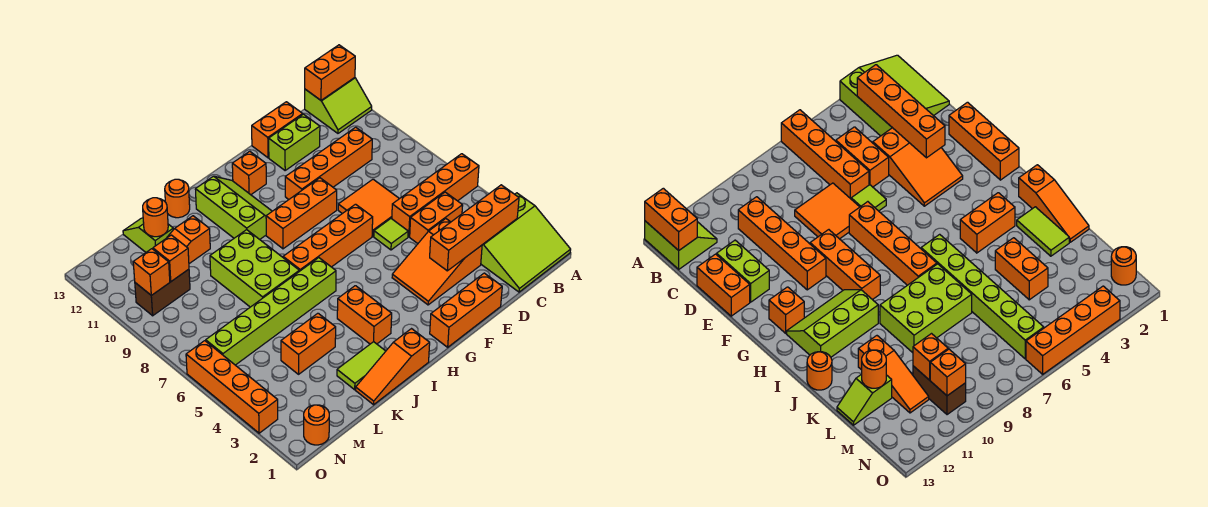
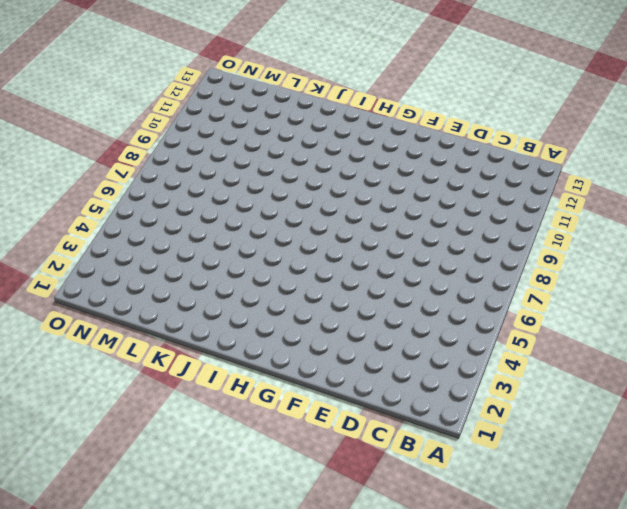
none -> lime 3x3 slope [481,193,571,292]
none -> orange 1x4 brick [392,154,479,237]
none -> lime 2x2 slope [305,78,372,133]
none -> orange 1x2 brick [410,192,463,244]

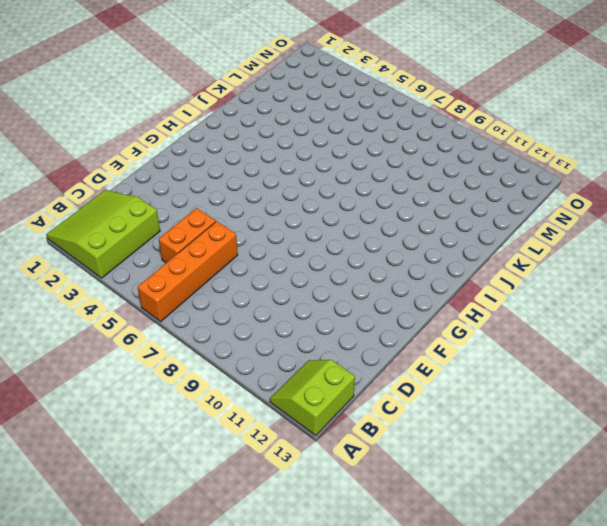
none -> orange 1x4 brick [285,127,372,199]
none -> orange 2x3 slope [392,219,482,305]
none -> orange 2x2 tile [338,179,399,236]
none -> lime 1x2 brick [269,114,320,170]

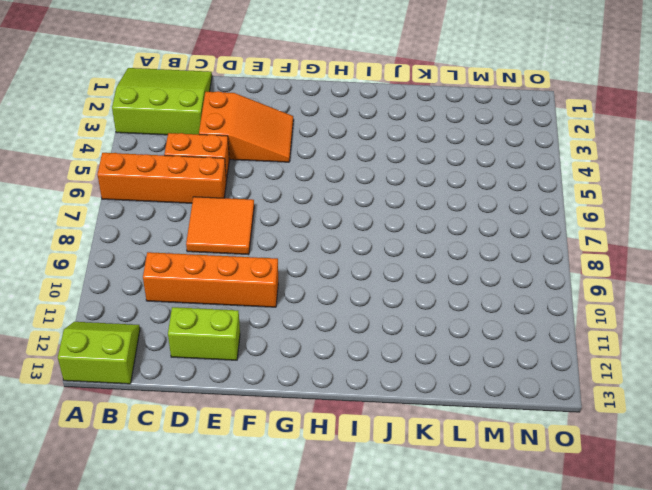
none -> orange 1x2 brick [252,102,303,158]
none -> orange 1x3 brick [430,273,502,347]
none -> lime 1x1 tile [374,219,408,250]
none -> orange 1x4 brick [283,204,373,271]

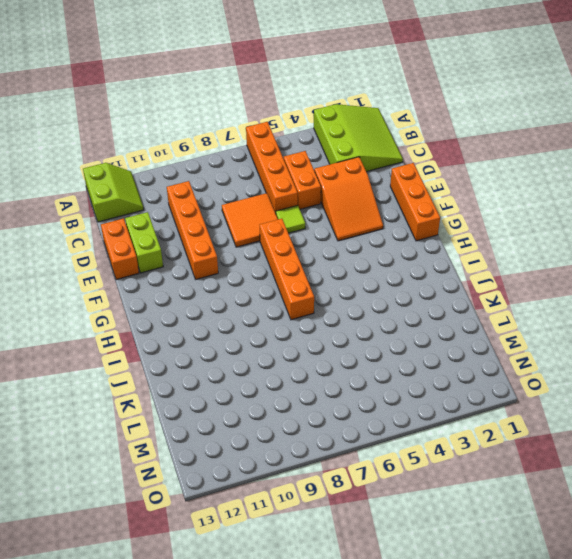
none -> orange 1x3 brick [266,178,337,249]
none -> orange 1x1 brick [232,151,266,195]
none -> lime 2x3 slope [195,176,272,239]
none -> orange 1x3 slope [356,329,430,405]

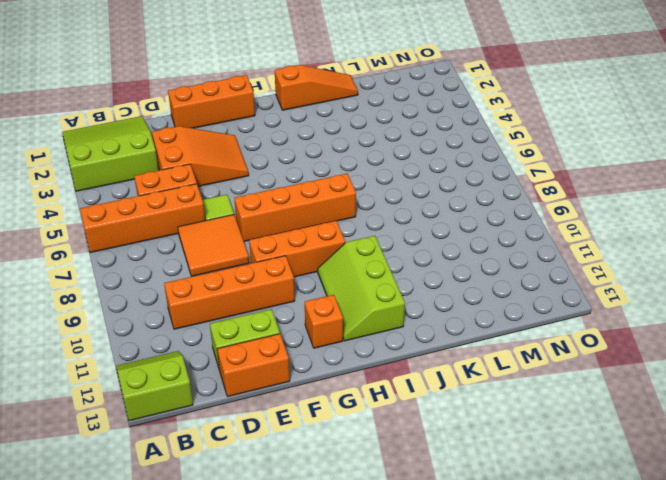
none -> orange 1x2 brick [337,286,392,344]
none -> lime 1x6 brick [206,258,336,365]
none -> lime 1x2 tile [337,342,386,390]
none -> lime 2x3 brick [210,230,299,307]

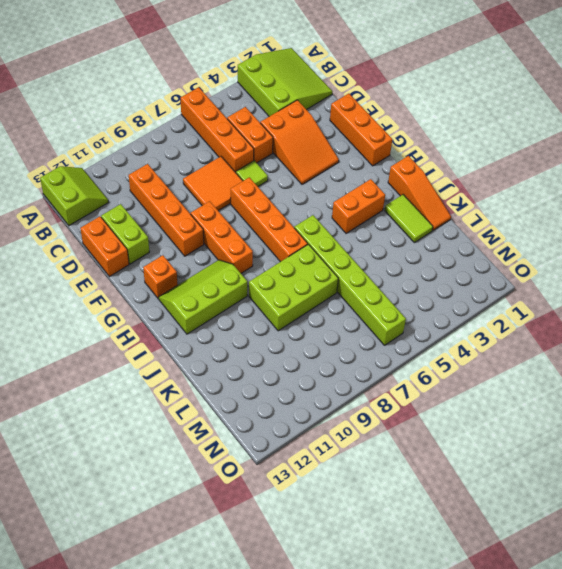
none -> orange 1x1 round brick [165,179,190,218]
none -> orange 1x2 brick [281,313,336,374]
none -> orange 1x3 slope [167,216,210,264]
none -> lime 1x2 slope [123,218,173,252]

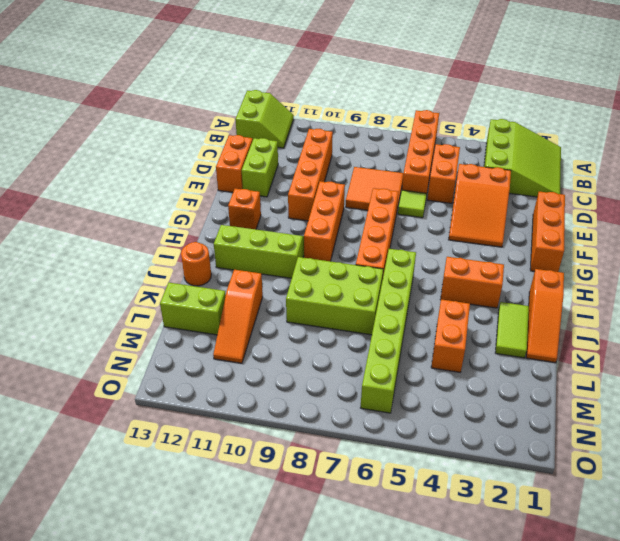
lime 1x2 brick [160,283,226,335] -> lime 1x2 slope [123,218,173,252]
none -> brown 1x2 brick [135,269,190,316]
none -> orange 1x1 round brick [304,405,329,445]
none -> orange 1x4 brick [186,341,278,433]
none -> orange 1x2 brick [305,45,355,100]

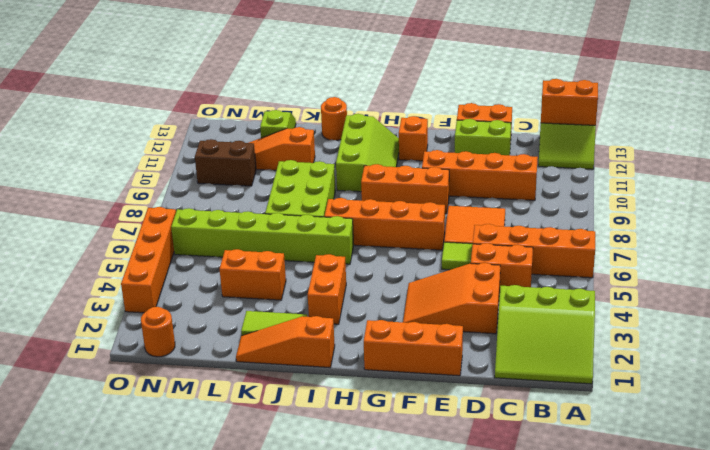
none -> orange 1x4 brick [430,185,519,271]
none -> orange 1x1 round brick [143,198,168,237]
none -> orange 1x1 brick [153,235,189,281]
none -> orange 1x1 brick [133,249,170,295]

